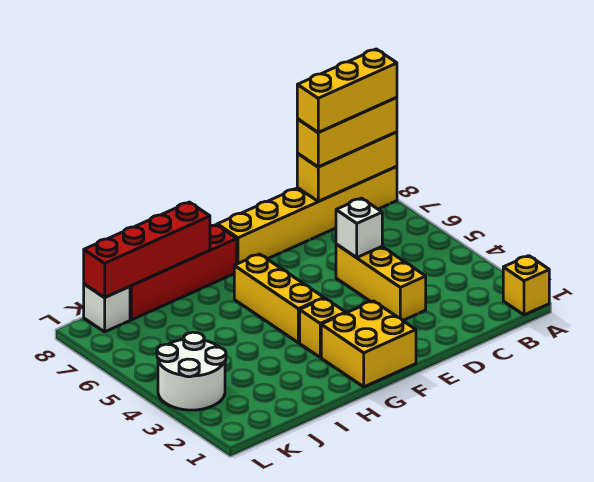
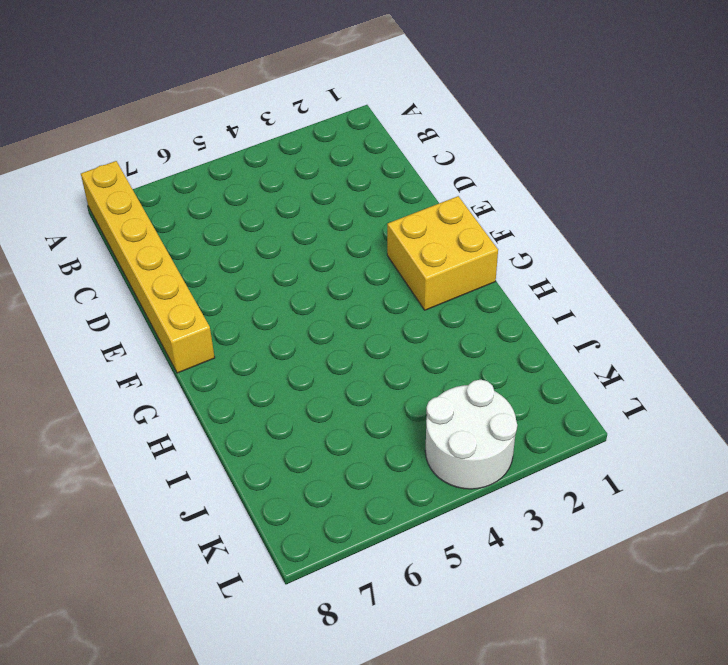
none -> yellow 1x1 brick [503,256,549,315]
none -> yellow 1x3 brick [336,244,426,320]
none -> yellow 1x1 brick [300,298,346,357]

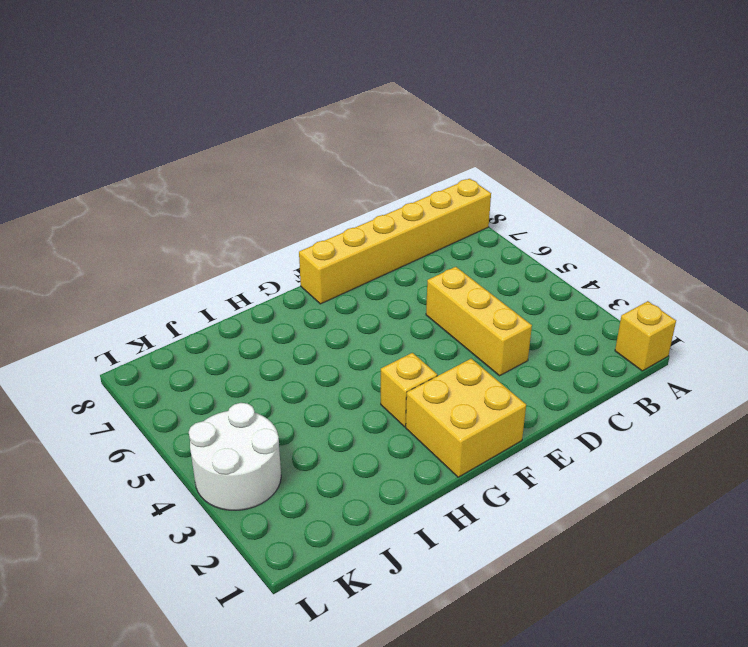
none -> yellow 1x3 brick [234,254,324,343]
none -> red 1x4 brick [130,225,237,320]
none -> white 1x1 brick [84,284,130,332]

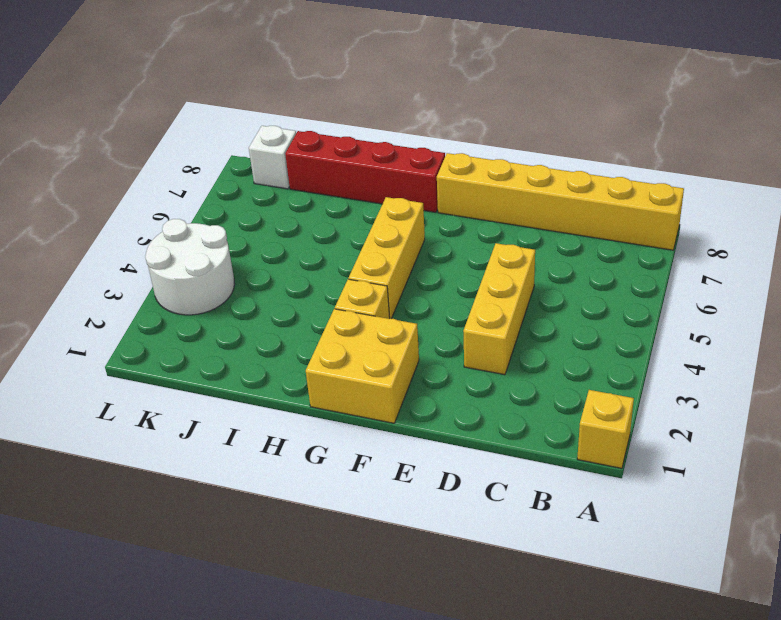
none -> yellow 1x3 brick [297,132,397,201]
none -> white 1x1 brick [336,198,382,258]
none -> red 1x4 brick [84,202,210,298]

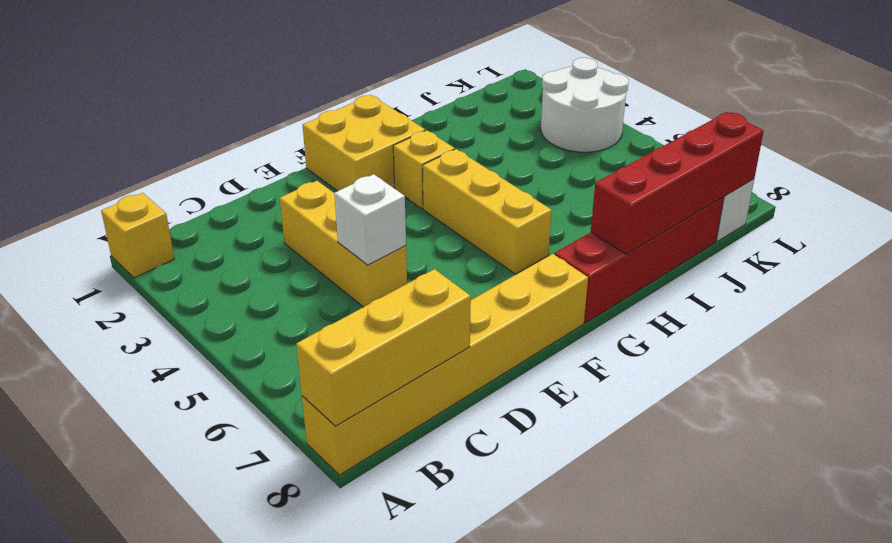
none -> yellow 1x3 brick [297,98,397,167]
none -> yellow 1x3 brick [297,49,397,132]

